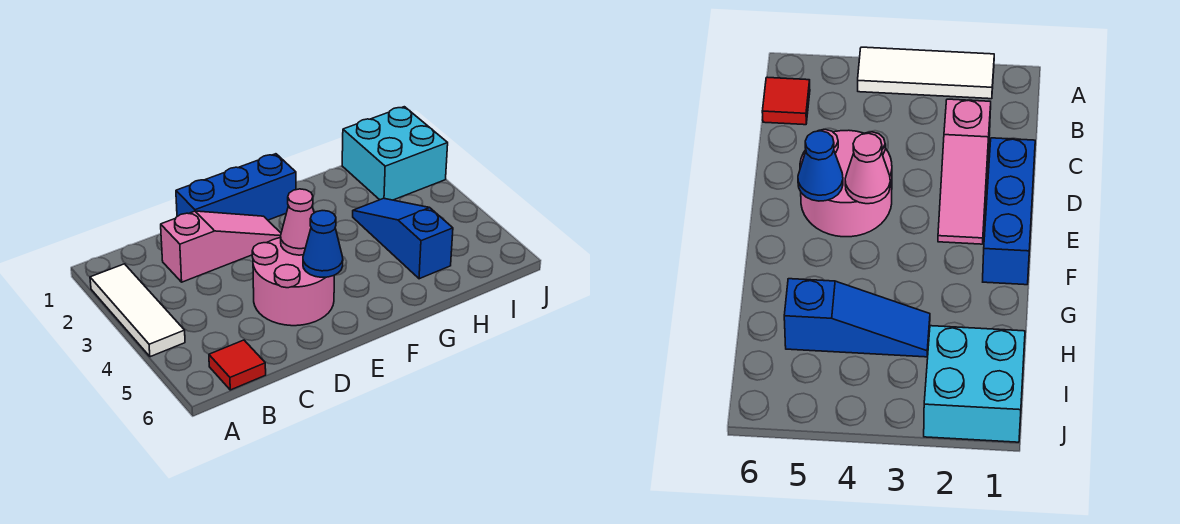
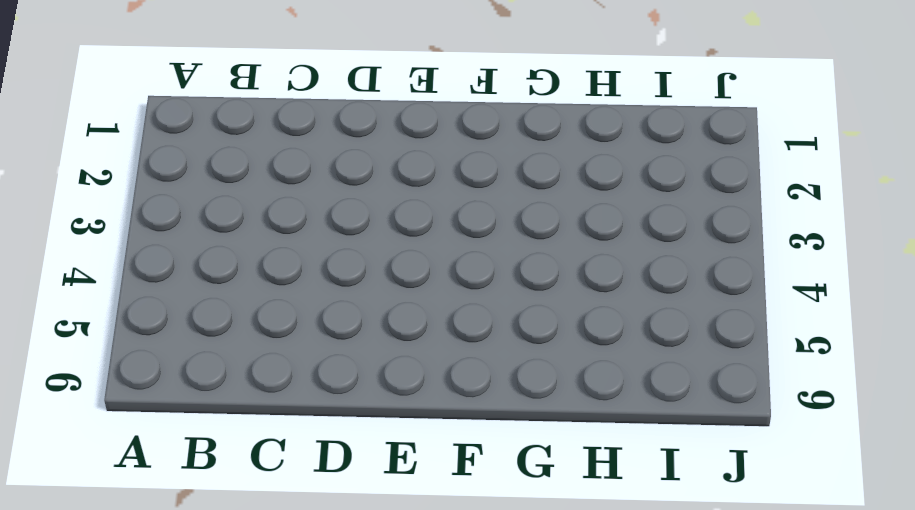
none -> white 1x3 tile [90,264,185,357]
none -> red 1x1 tile [209,340,266,390]

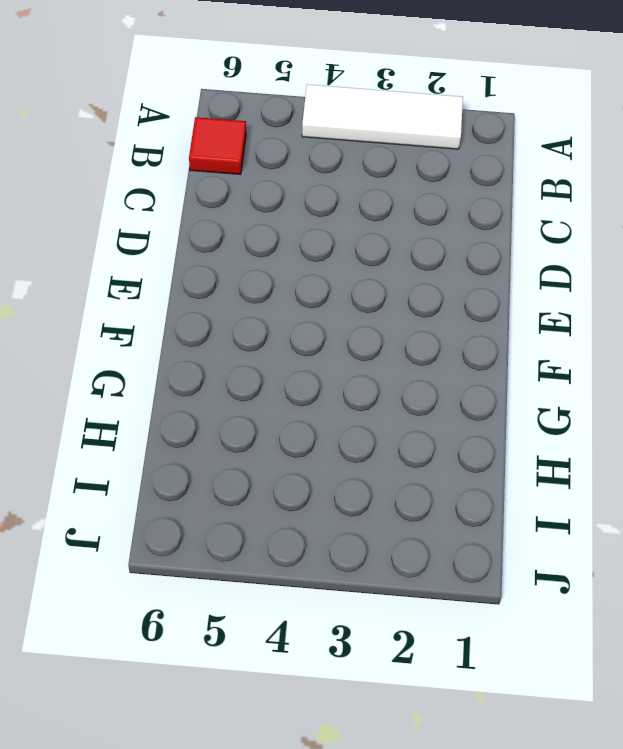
none -> pink 1x3 slope [161,211,281,282]
none -> blue 1x3 brick [176,154,296,220]

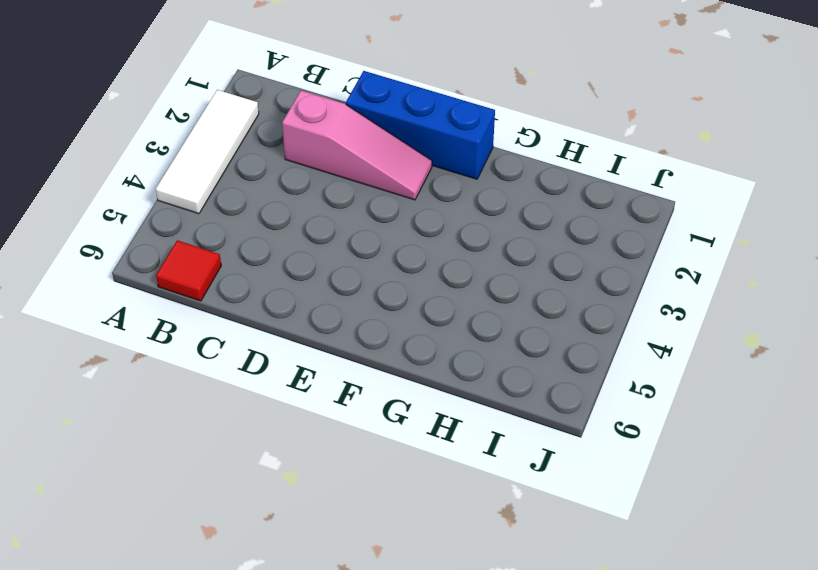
none -> pink 2x2 round brick [252,238,334,326]
none -> blue 1x3 slope [353,198,453,279]

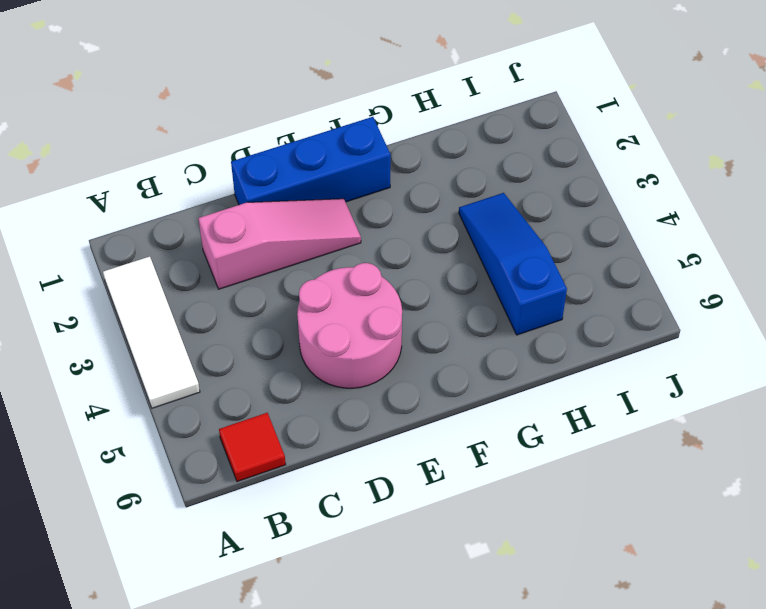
none -> cyan 2x2 brick [342,107,448,200]
none -> pink 1x1 cone [281,189,314,255]

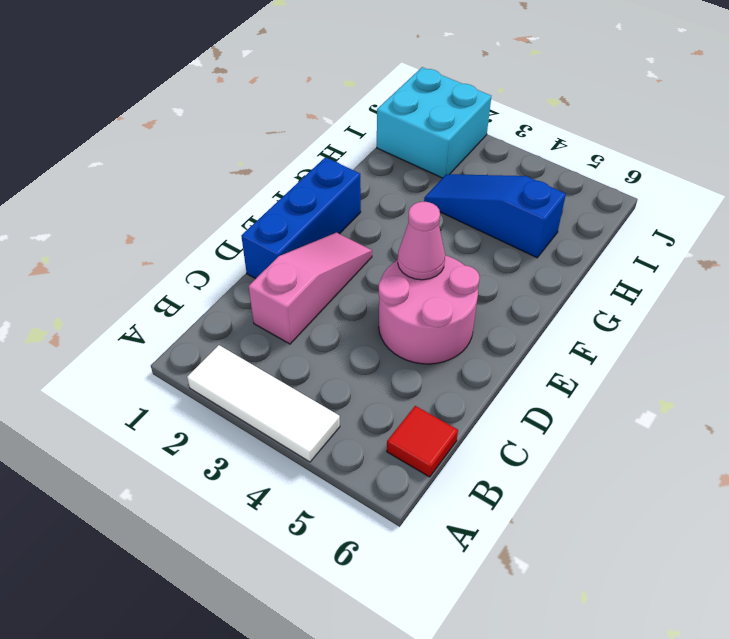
none -> blue 1x1 cone [303,211,343,277]

